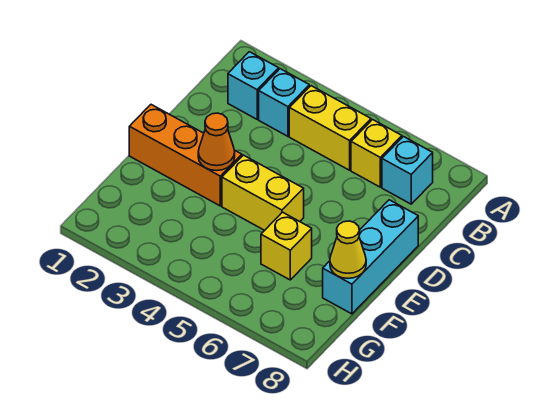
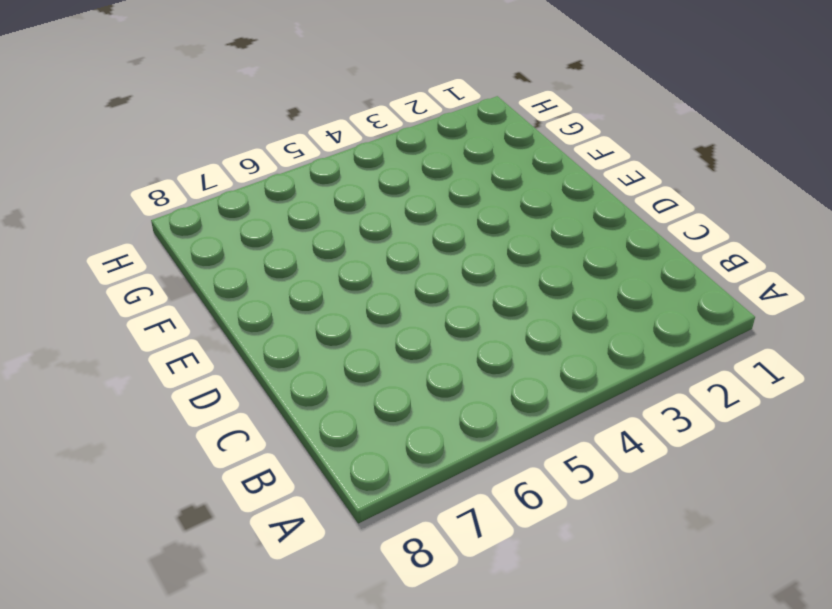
none -> cyan 1x1 brick [228,52,279,119]
none -> cyan 1x1 brick [259,69,309,136]

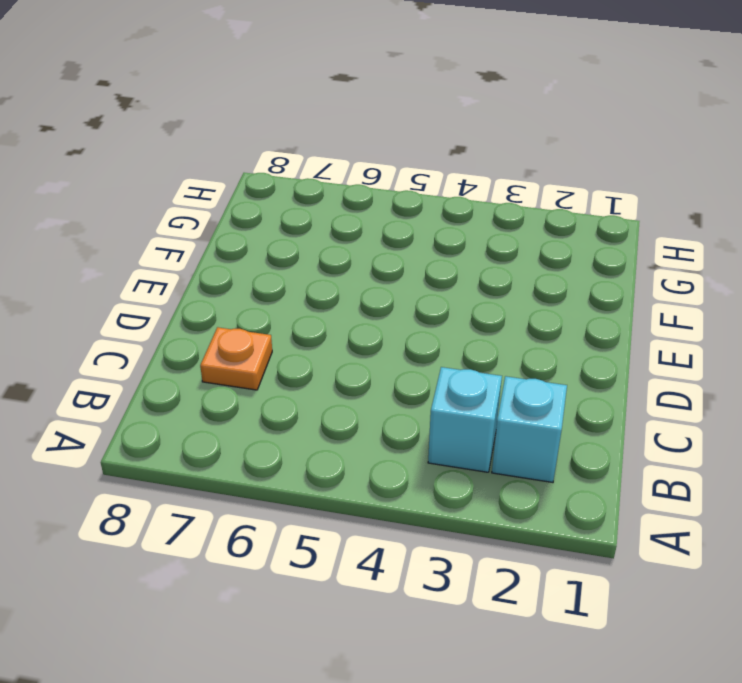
orange 1x1 plate [200,327,272,390] -> none
none -> yellow 1x2 brick [289,86,371,170]
none -> yellow 1x1 brick [351,120,402,187]

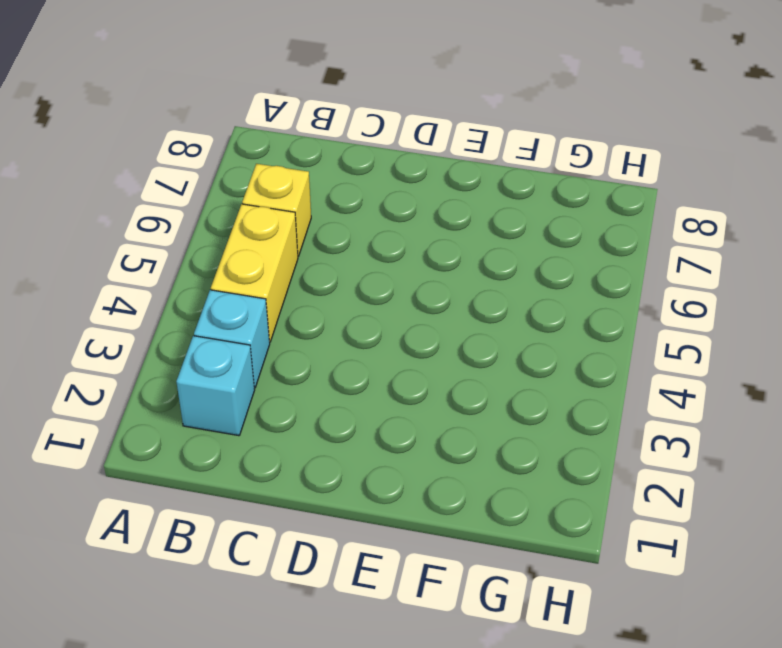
none -> cyan 1x1 brick [382,137,433,204]
none -> cyan 1x3 brick [323,200,418,314]

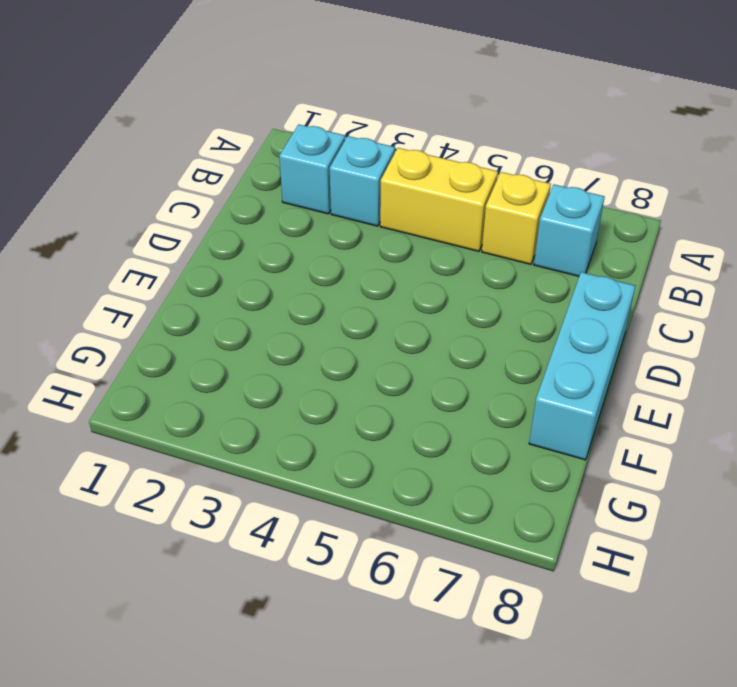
none -> orange 1x3 brick [129,105,242,206]
none -> yellow 1x2 brick [222,155,304,230]

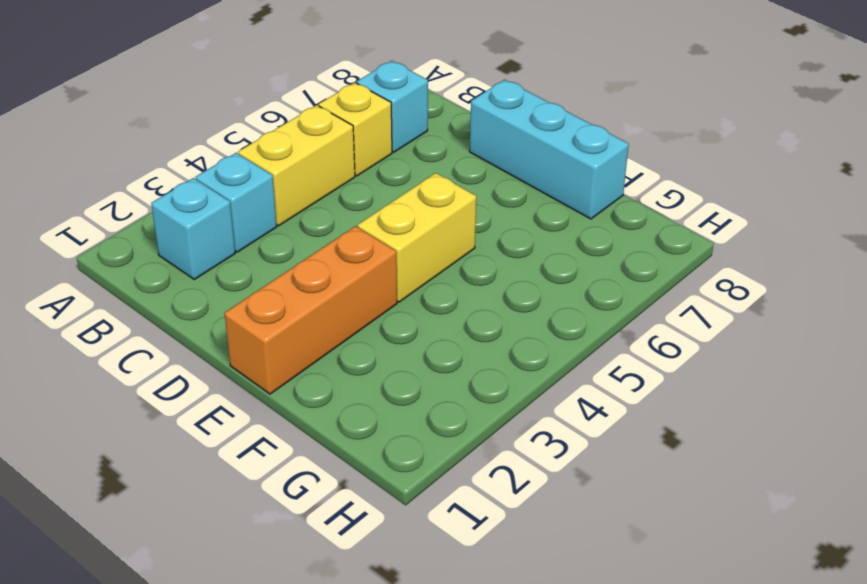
none -> yellow 1x1 brick [261,212,312,280]
none -> orange 1x1 cone [198,113,235,171]

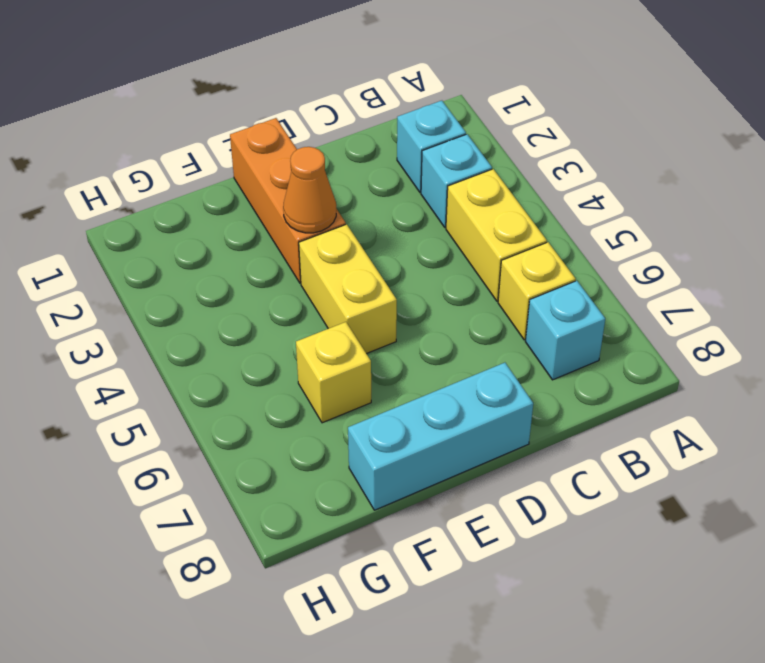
none -> yellow 1x1 cone [330,221,366,278]

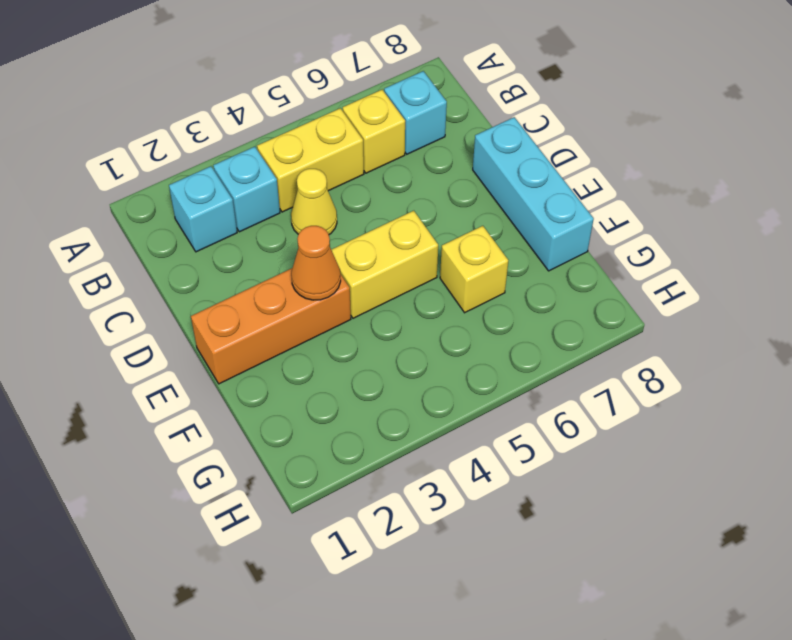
yellow 1x1 cone [291,169,337,235] -> yellow 1x1 cone moved to [330,221,366,278]

